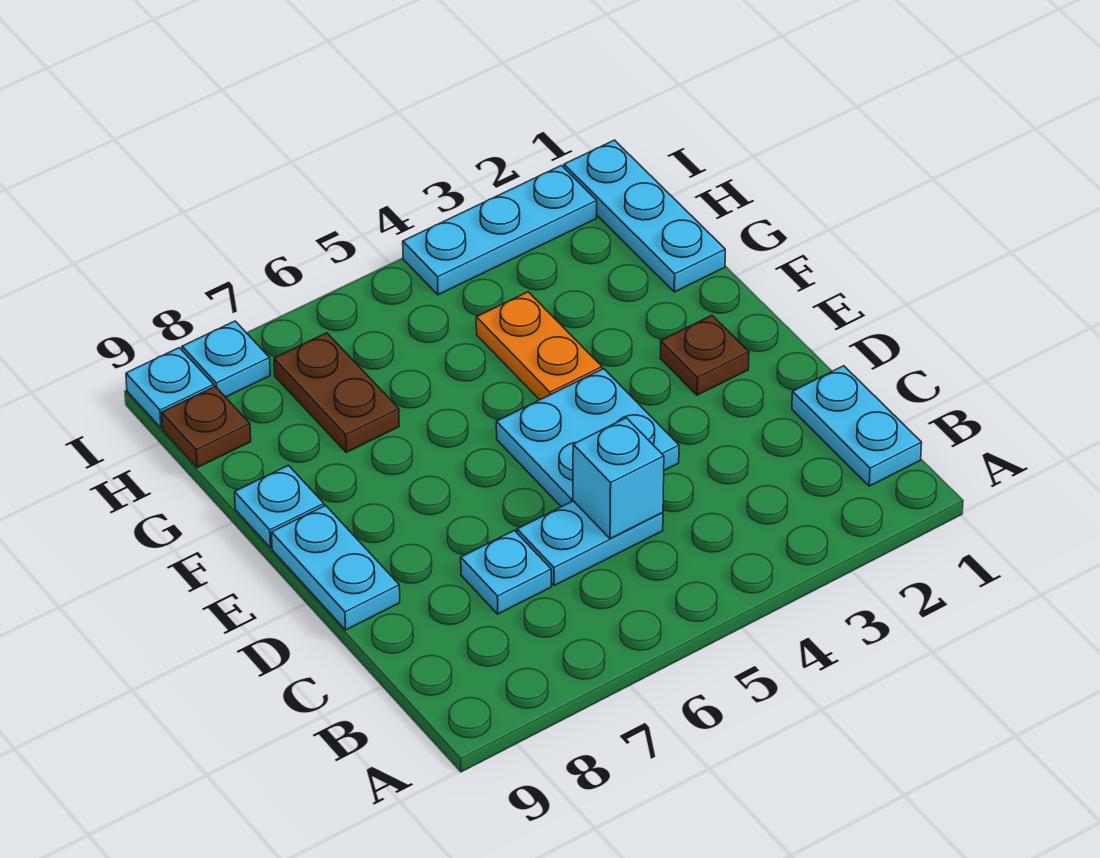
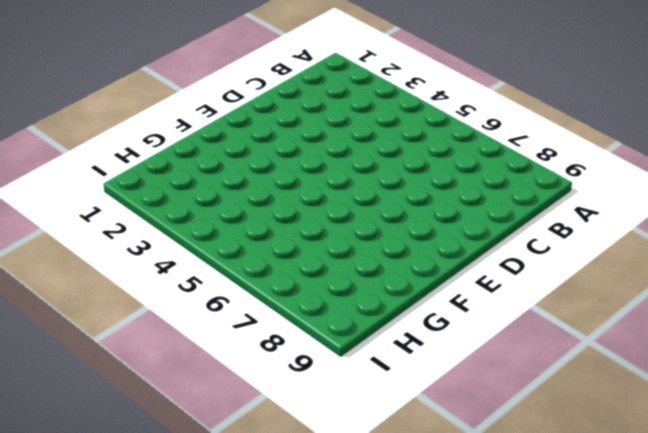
none -> cyan 1x2 plate [792,366,922,486]
none -> cyan 1x2 plate [517,501,663,586]
none -> cyan 1x1 plate [461,530,551,614]

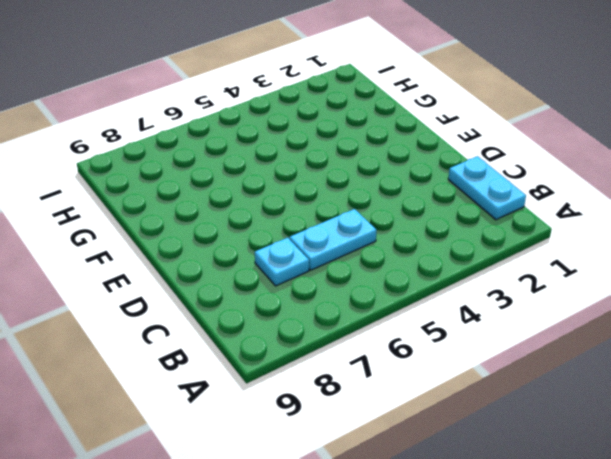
none -> cyan 2x2 plate [496,369,679,507]
none -> cyan 1x2 plate [272,505,400,630]
none -> brown 1x1 plate [660,315,749,395]

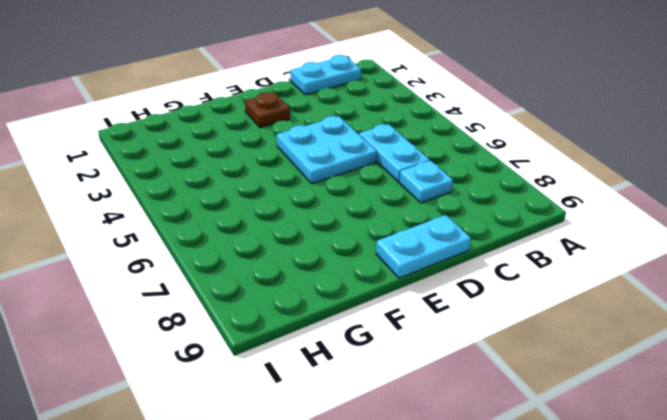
none -> orange 1x2 plate [476,292,602,400]
none -> cyan 1x1 plate [235,465,324,548]
none -> cyan 1x3 plate [564,140,725,292]

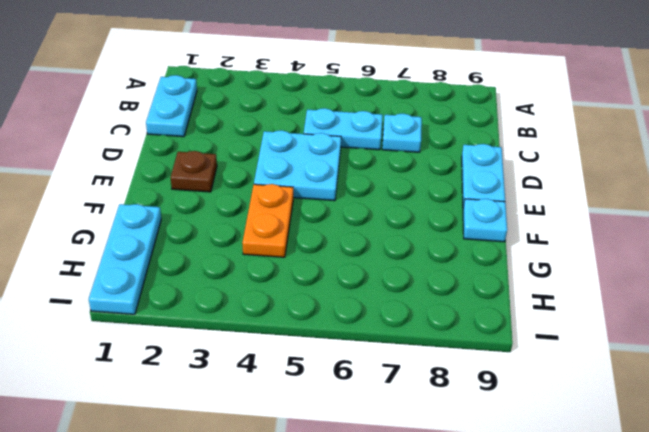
none -> brown 1x2 plate [274,333,399,452]
none -> brown 1x1 plate [162,386,251,468]
none -> cyan 1x3 plate [403,165,597,295]

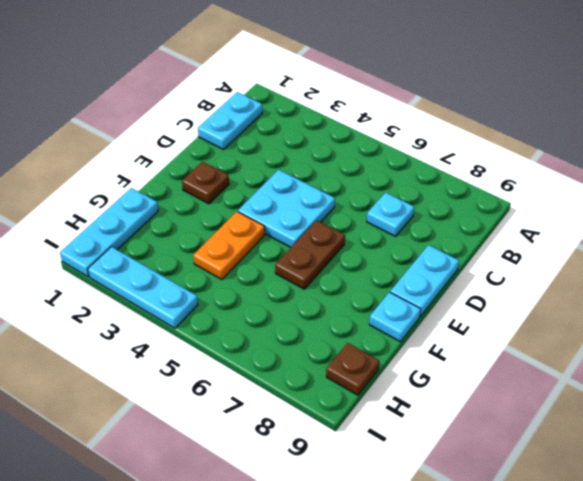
brown 1x2 plate [275,220,345,289] -> brown 1x2 plate moved to [274,333,399,452]
none -> cyan 1x2 plate [517,501,663,586]
none -> cyan 1x1 plate [182,321,270,397]
none -> cyan 1x1 plate [126,348,214,428]

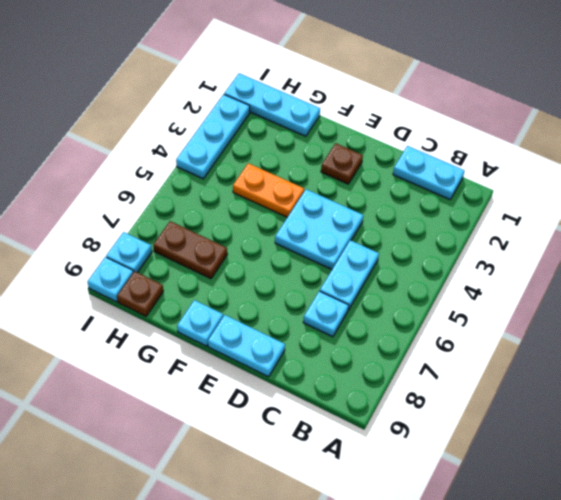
none -> cyan 1x1 brick [573,418,664,539]

